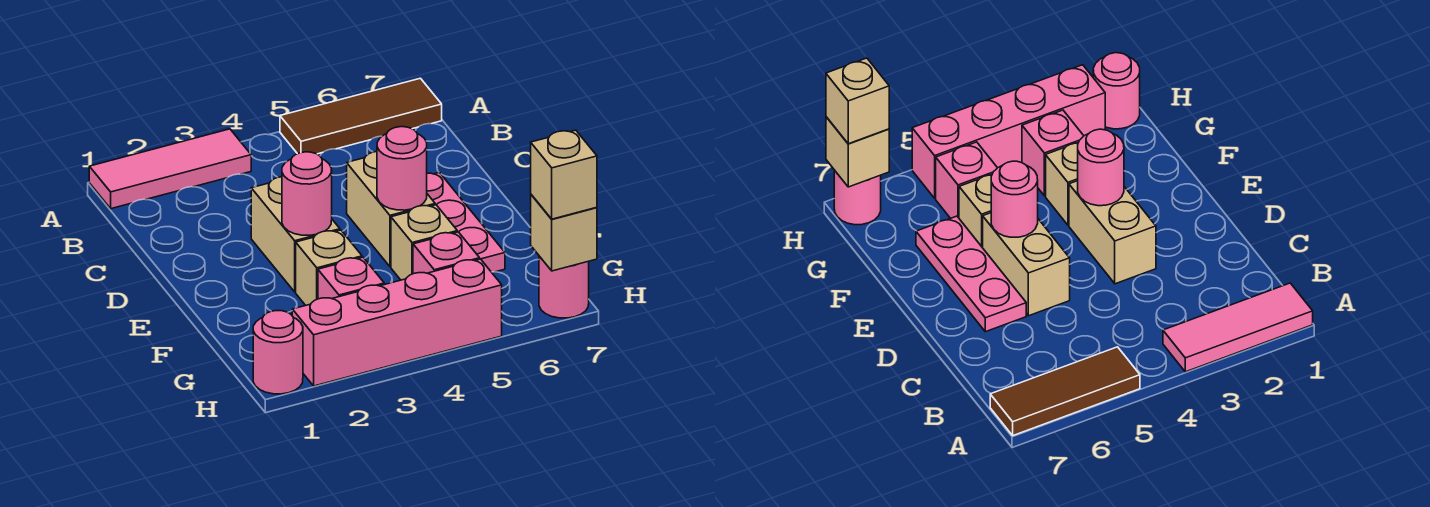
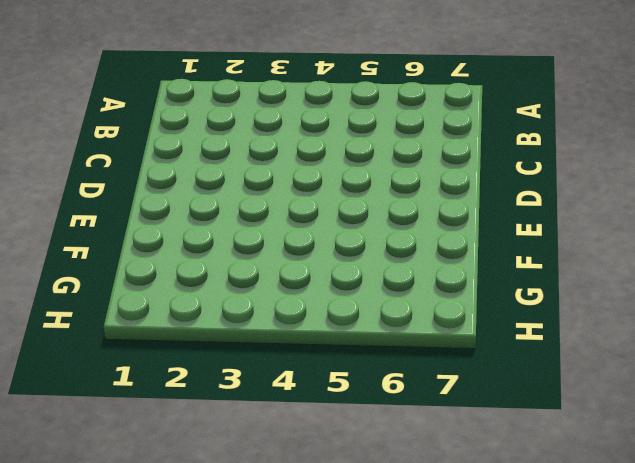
none -> pink 1x3 tile [89,129,251,209]
none -> brown 1x3 tile [280,78,442,154]
none -> tan 1x2 brick [251,177,340,292]

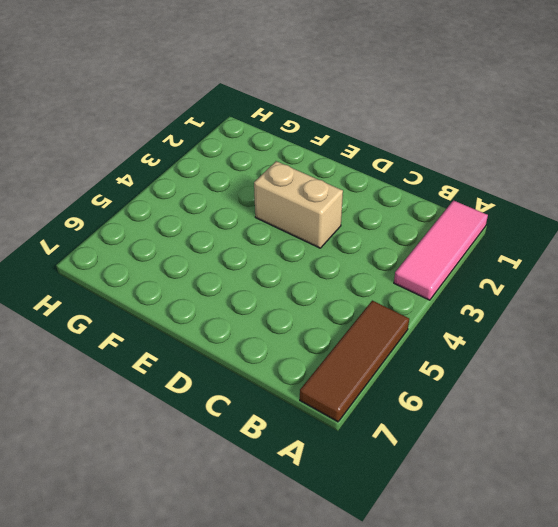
none -> tan 1x2 brick [347,152,435,267]
none -> pink 1x3 plate [427,172,505,272]
none -> tan 1x1 brick [296,230,362,305]

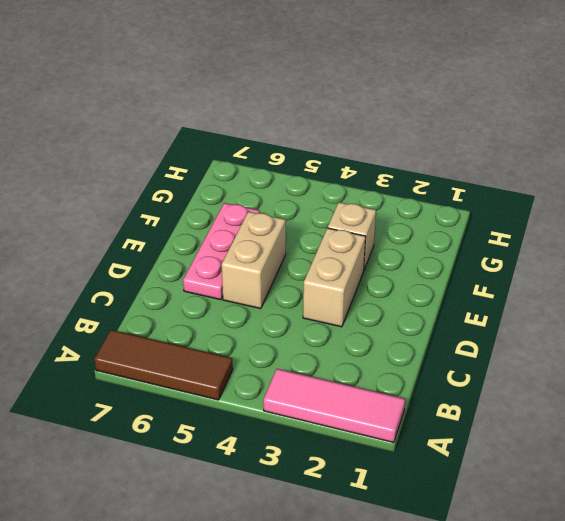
none -> tan 1x1 brick [391,205,457,280]
none -> pink 1x1 brick [318,257,384,299]
none -> pink 1x1 brick [413,232,480,274]

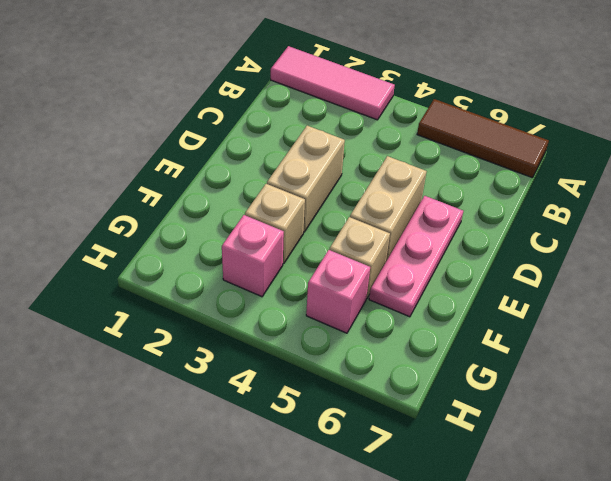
none -> pink 1x1 round brick [253,311,303,394]
none -> pink 1x4 brick [292,259,502,386]
none -> pink 1x1 round brick [539,256,589,318]

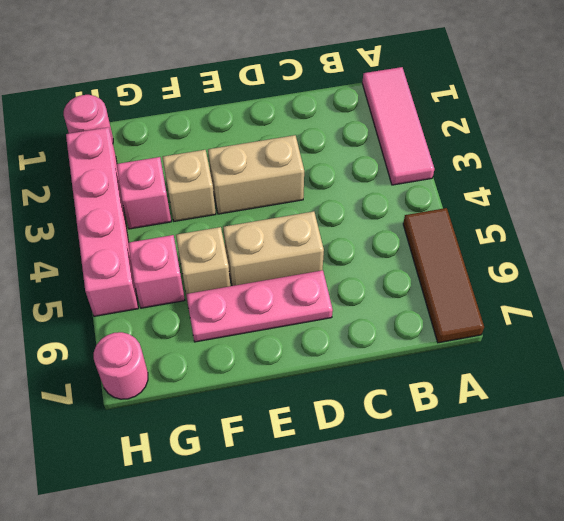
none -> pink 1x1 round brick [282,152,332,235]
none -> pink 1x1 round brick [377,127,427,210]
none -> tan 1x1 brick [531,195,597,271]

